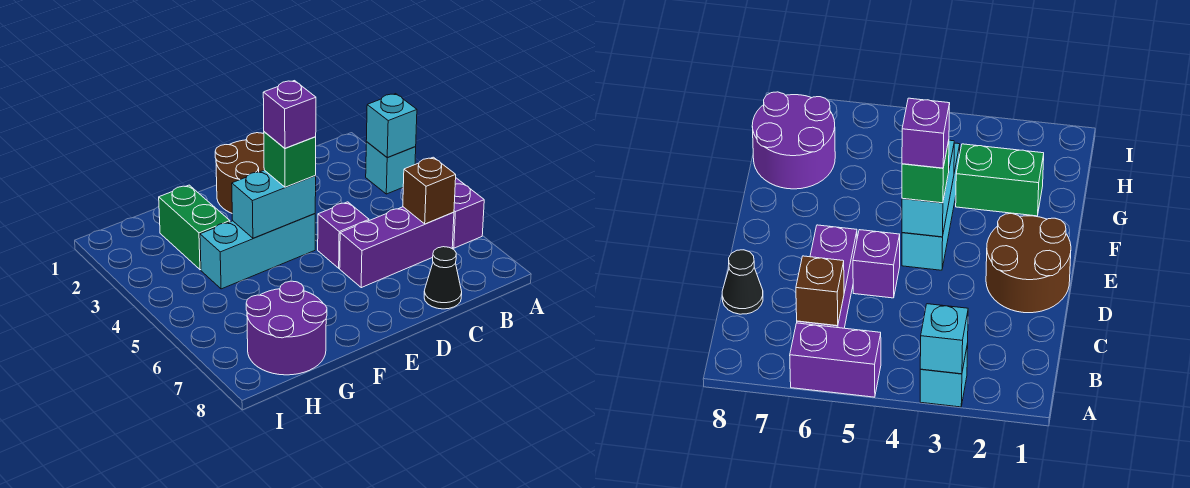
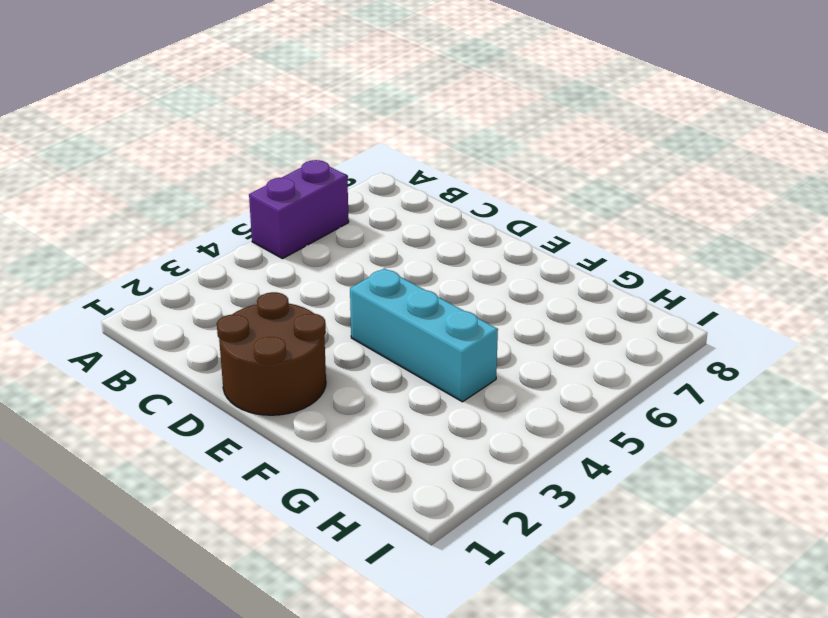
none -> cyan 1x1 brick [366,142,416,194]
none -> purple 1x3 brick [340,207,454,288]
none -> black 1x1 cone [424,247,462,309]

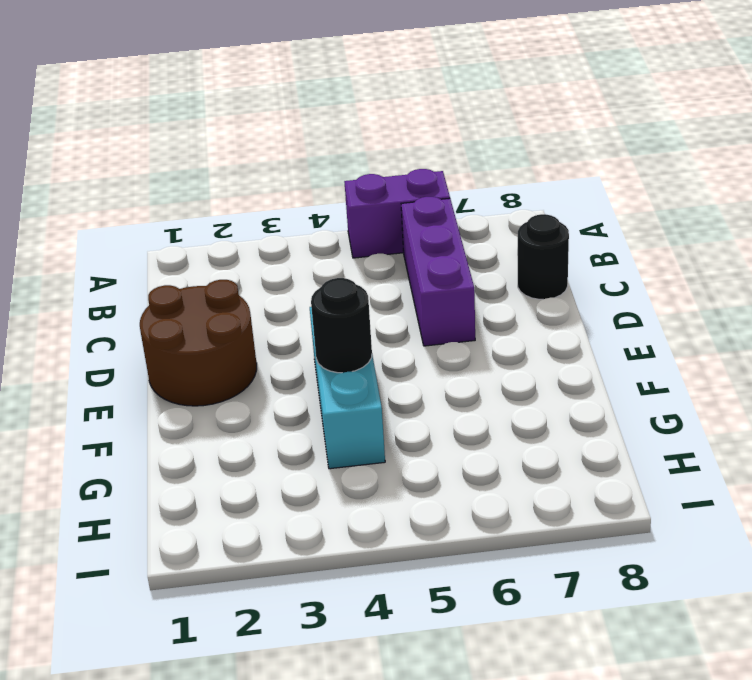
black 1x1 round brick [518,214,569,299] -> black 1x1 cone [424,247,462,309]
black 1x1 round brick [311,278,372,373] -> cyan 1x2 brick [232,170,316,238]
none -> cyan 1x1 brick [366,142,416,194]
none -> purple 1x1 brick [318,202,369,268]
none -> green 1x2 brick [159,185,230,270]

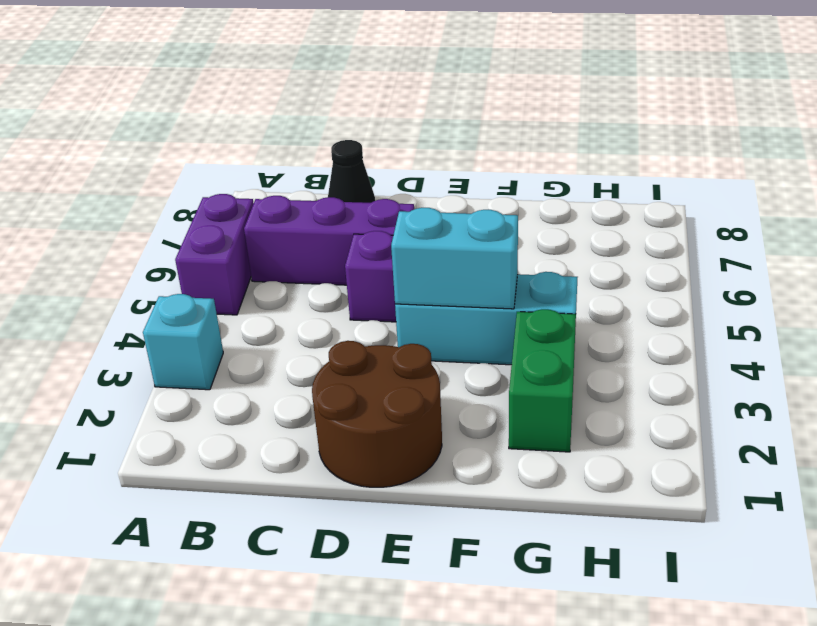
none -> purple 2x2 round brick [246,281,327,375]
none -> cyan 1x1 brick [366,94,417,158]
none -> brown 1x1 brick [403,157,456,224]

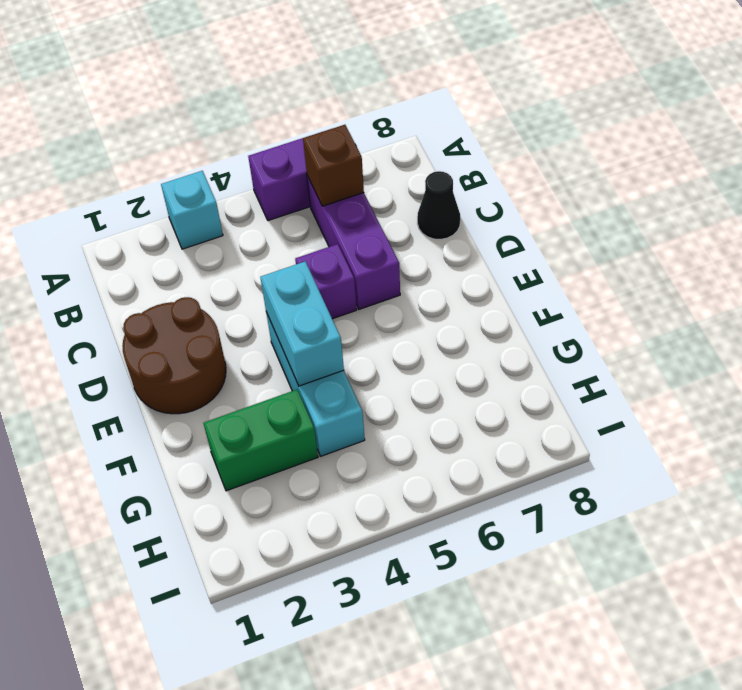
none -> purple 2x2 round brick [246,281,327,375]
none -> cyan 1x1 brick [366,94,417,158]
none -> green 1x1 brick [264,132,316,187]

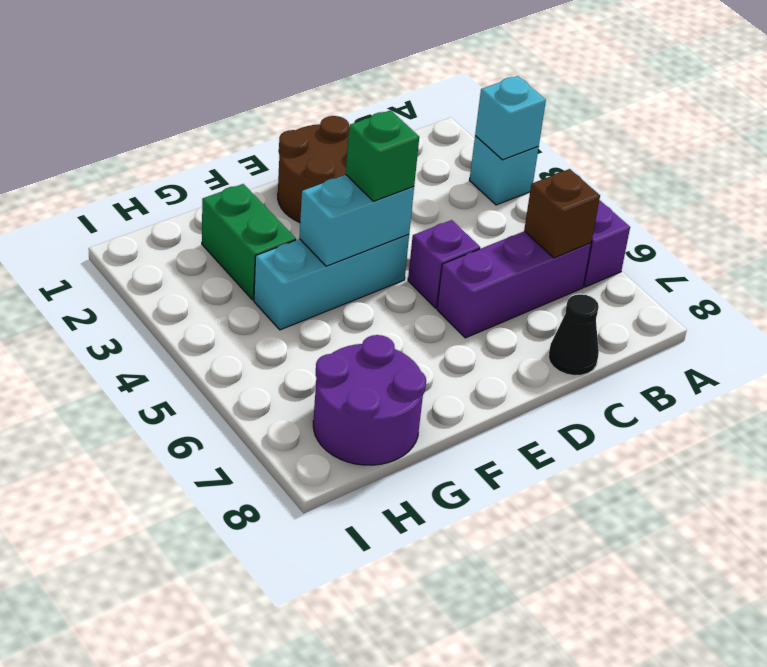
none -> purple 1x1 brick [263,81,316,148]

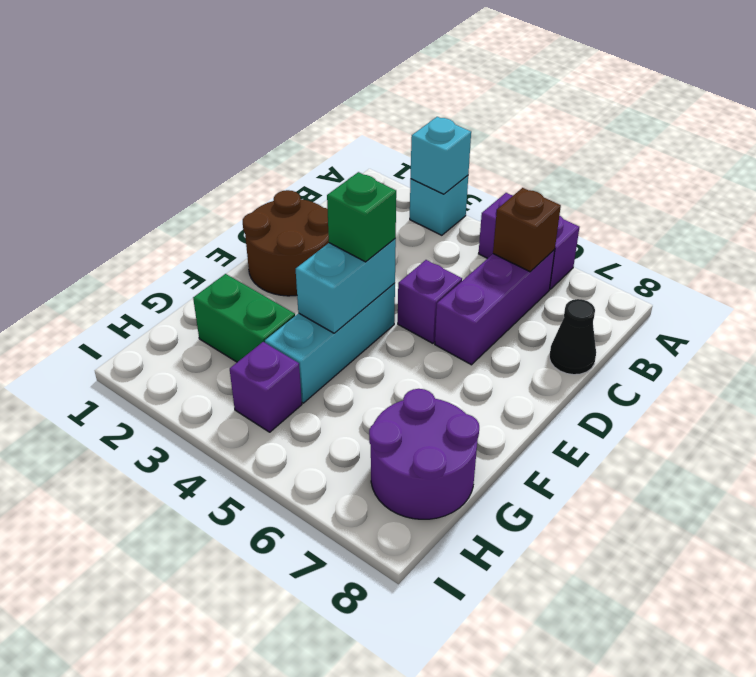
purple 1x1 brick [230,342,302,432] -> purple 1x1 brick moved to [263,81,316,148]

